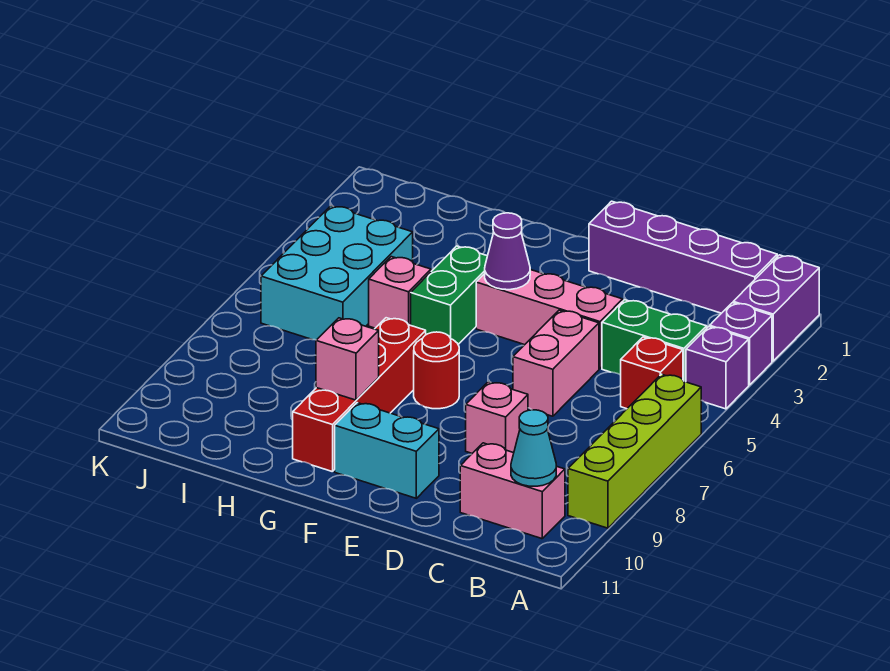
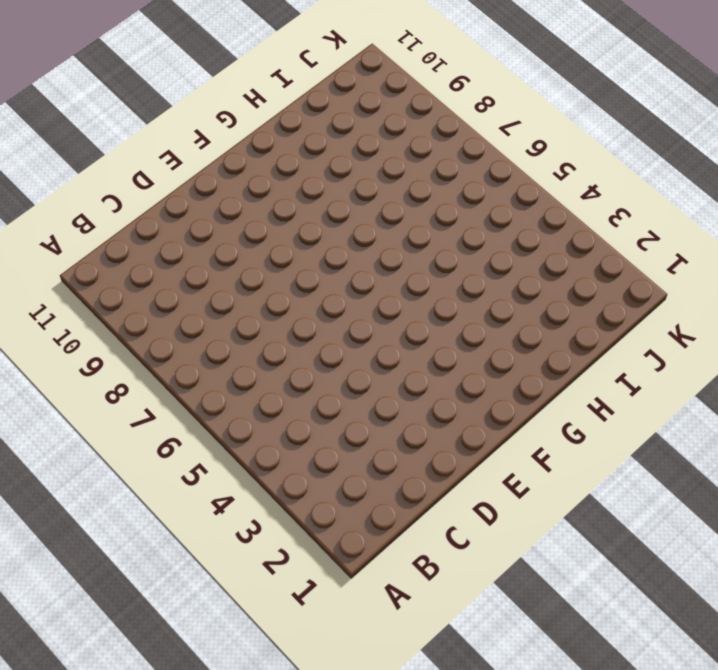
none -> purple 1x2 brick [733,255,819,361]
none -> purple 1x1 brick [710,303,772,385]
none -> purple 1x1 brick [686,327,749,409]

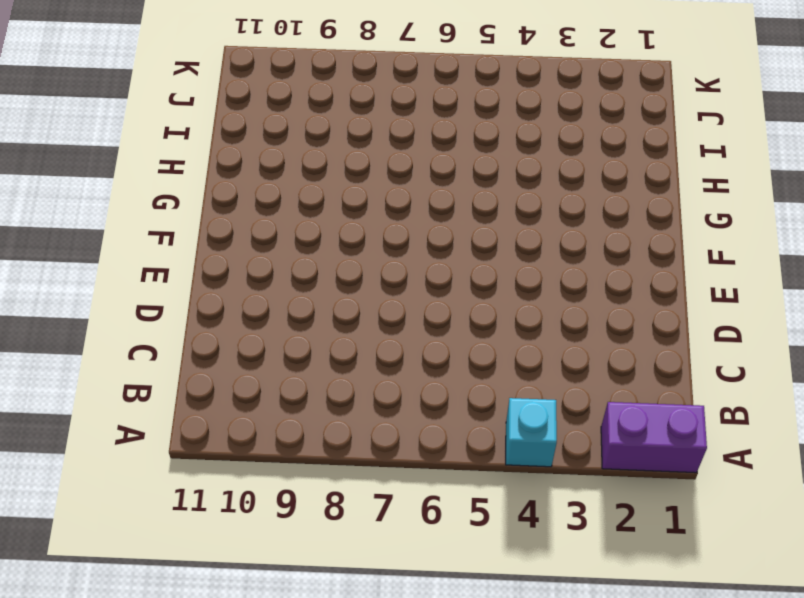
cyan 1x1 brick [506,398,557,467] -> purple 1x1 brick [686,327,749,409]
none -> purple 1x1 brick [710,303,772,385]
none -> lime 1x4 brick [568,374,701,528]
none -> purple 1x4 brick [589,201,777,313]

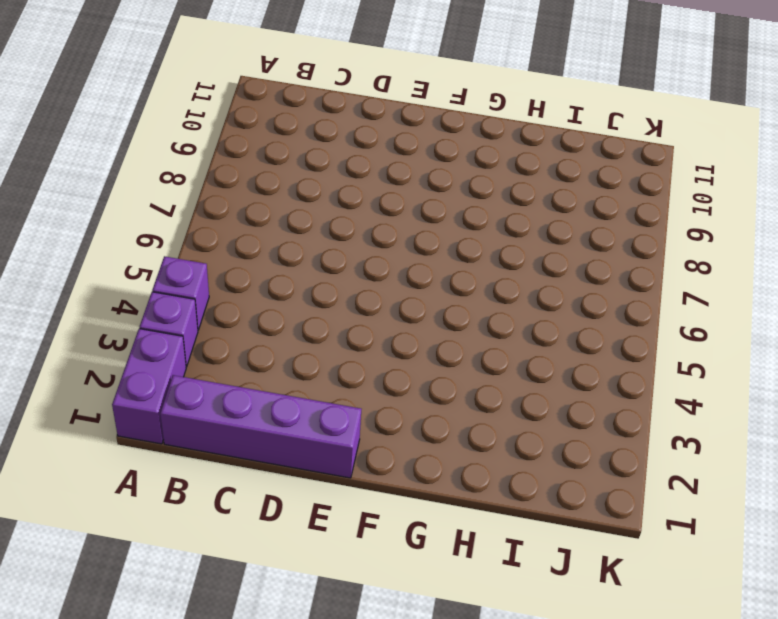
none -> lime 1x4 brick [568,374,701,528]
none -> green 1x2 brick [602,300,707,382]
none -> red 1x1 brick [621,337,683,409]

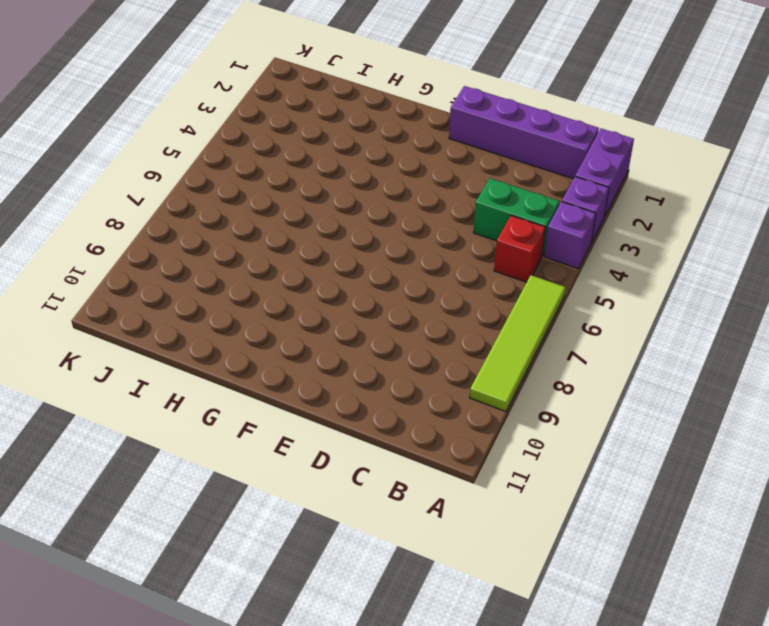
lime 1x4 tile [470,275,566,411] -> lime 1x4 brick [568,374,701,528]
none -> pink 1x2 brick [460,443,565,539]
none -> pink 1x3 brick [476,270,623,369]
none -> pink 1x2 brick [513,310,599,416]

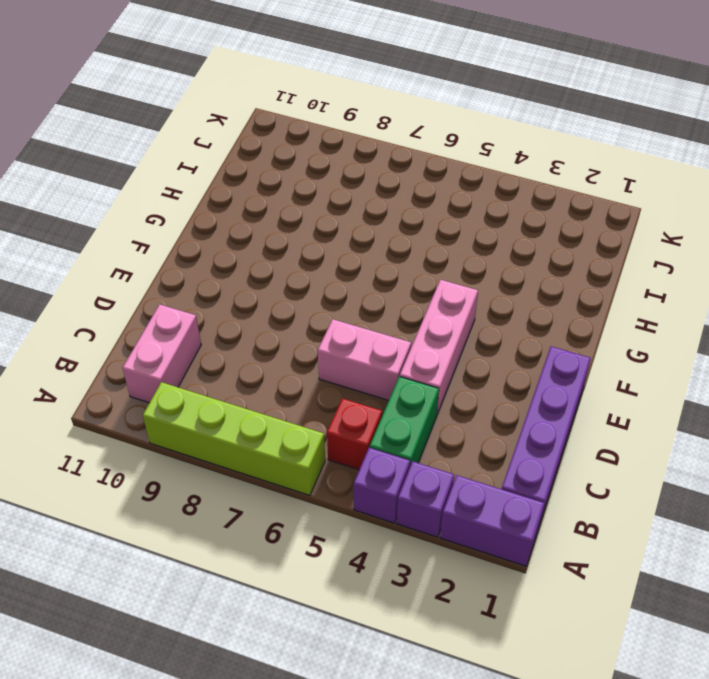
none -> pink 1x1 brick [466,382,528,453]
none -> cyan 1x2 brick [335,403,439,498]
none -> red 1x1 round brick [414,332,459,409]

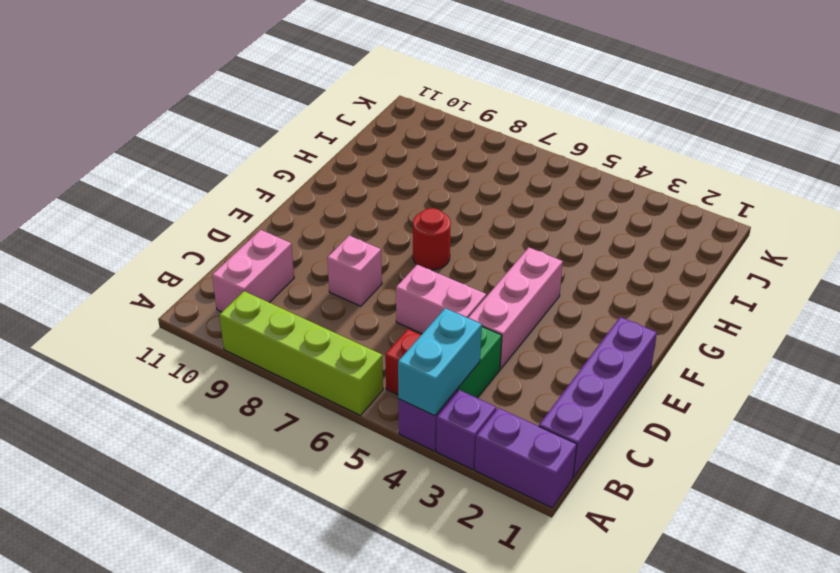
cyan 1x2 brick [398,308,482,416] -> cyan 1x2 brick moved to [335,403,439,498]
none -> green 1x2 brick [411,246,487,344]
none -> red 1x4 brick [293,318,426,472]
none -> pink 1x1 brick [369,257,431,328]

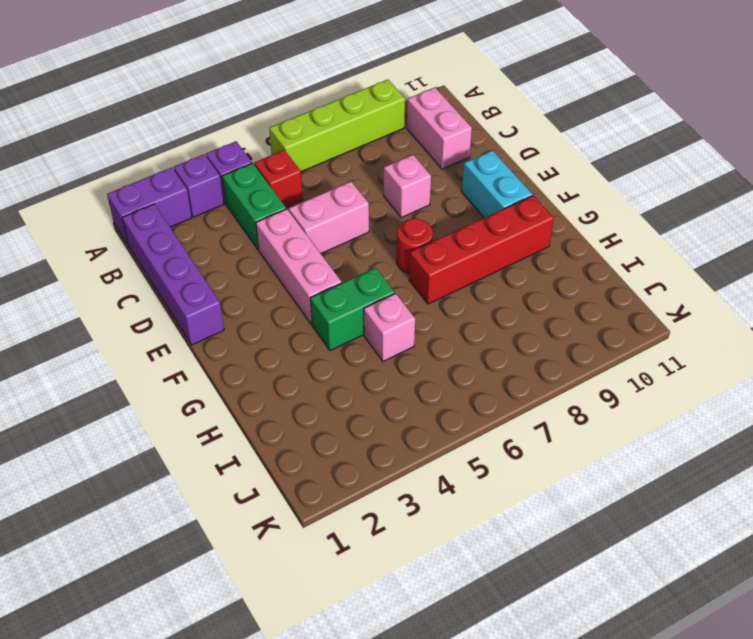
none -> cyan 2x3 brick [261,206,413,340]
none -> cyan 1x1 cone [511,410,556,486]
none -> purple 1x1 cone [485,213,530,290]

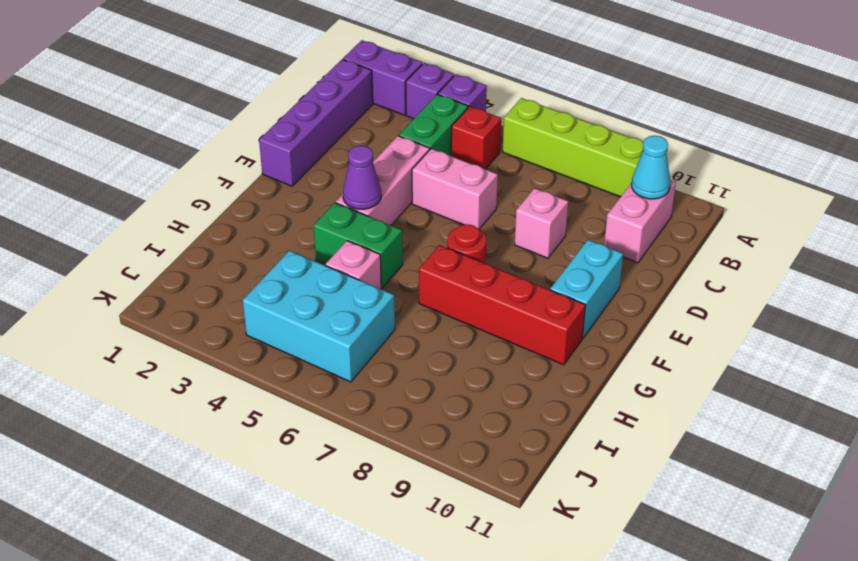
none -> pink 1x1 brick [316,318,379,400]

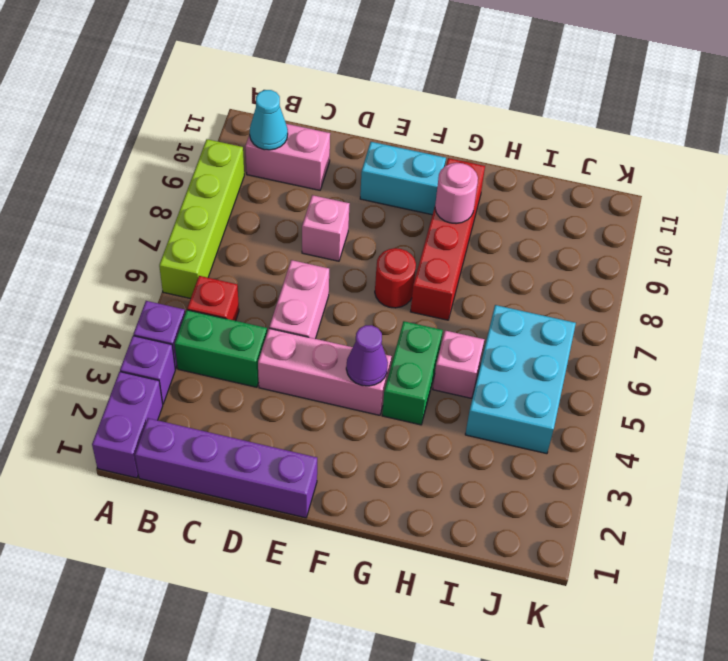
pink 1x1 round brick [435,163,478,224] -> pink 1x1 brick [316,318,379,400]

